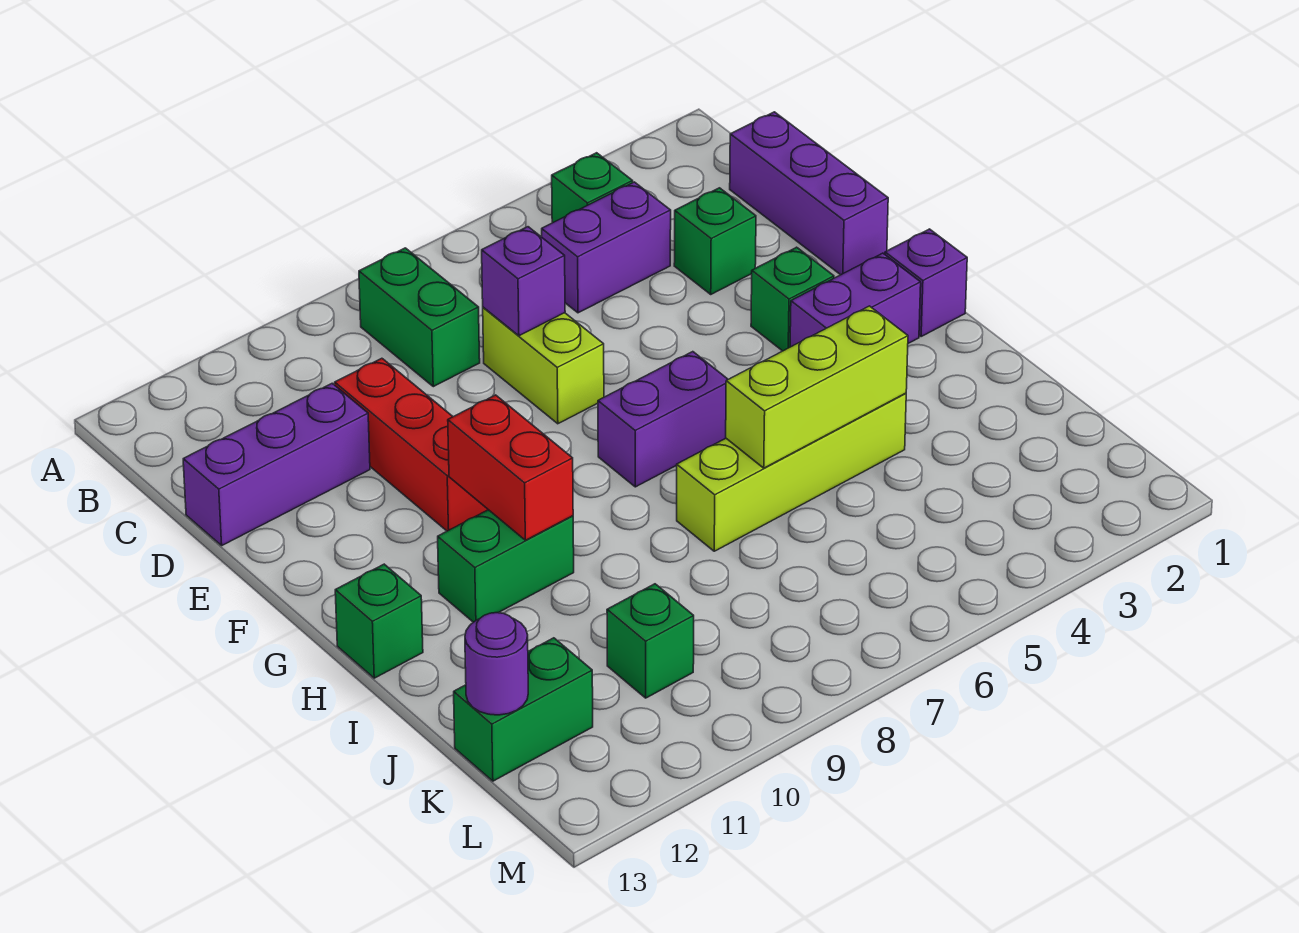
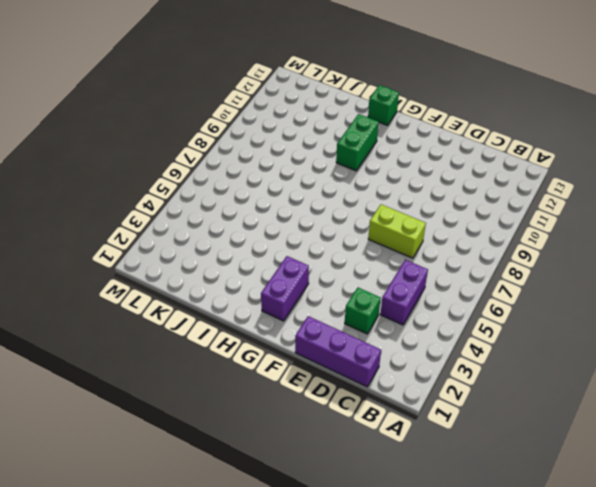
none -> green 1x1 brick [552,153,633,223]
none -> green 1x2 brick [359,248,480,387]
none -> red 1x3 brick [335,358,488,531]

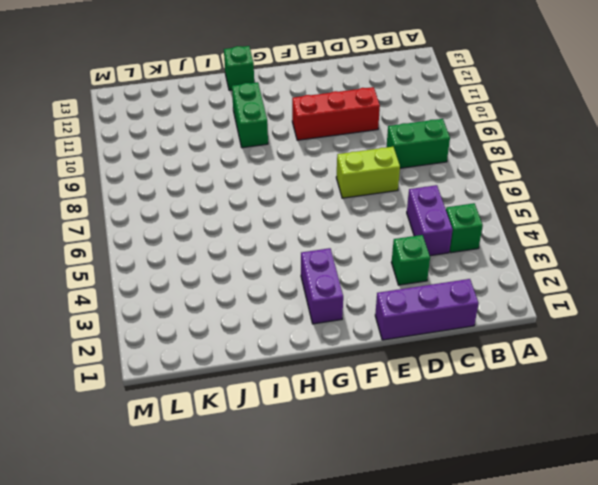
none -> purple 1x3 brick [183,383,370,545]
none -> green 1x1 brick [751,247,834,351]
none -> purple 1x1 brick [885,229,967,336]

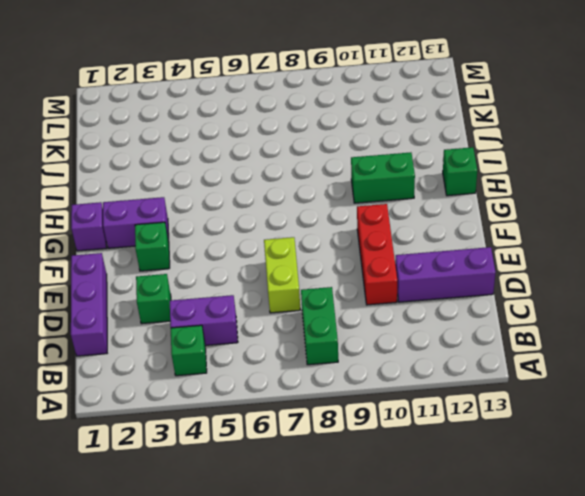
none -> purple 1x2 brick [598,352,728,487]
none -> lime 1x4 brick [677,393,906,551]
none -> green 1x1 brick [607,584,694,698]

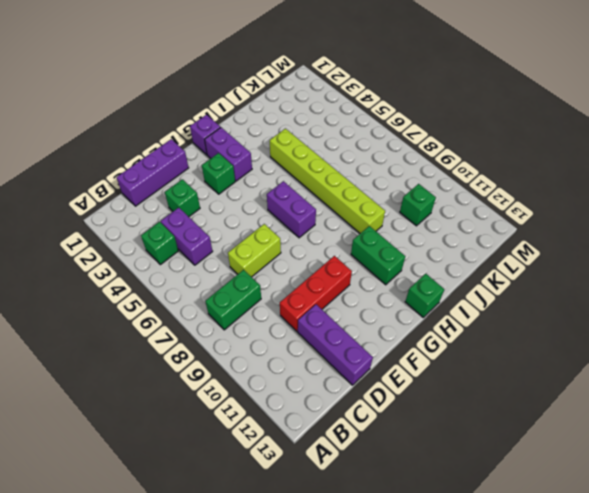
lime 1x6 brick [270,129,385,233] -> lime 1x4 brick [677,393,906,551]
none -> green 1x2 brick [454,638,593,781]
none -> purple 1x1 brick [482,227,565,336]
none -> red 1x2 brick [448,395,573,540]

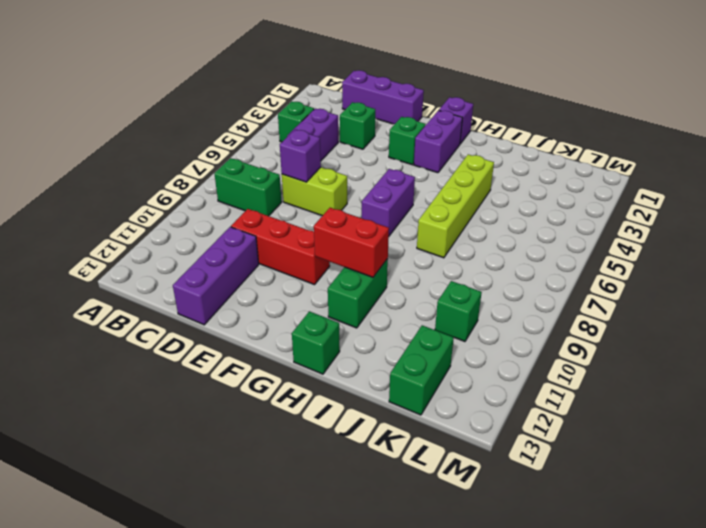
none -> lime 1x3 brick [726,306,908,468]
none -> purple 1x1 round brick [465,613,528,715]

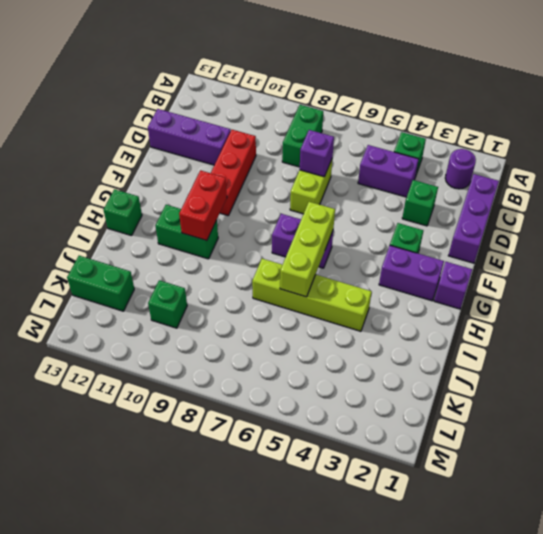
purple 1x1 round brick [445,149,476,189] -> purple 1x1 round brick moved to [465,613,528,715]
lime 1x3 brick [280,202,335,297] -> lime 1x3 brick turned to [726,306,908,468]

